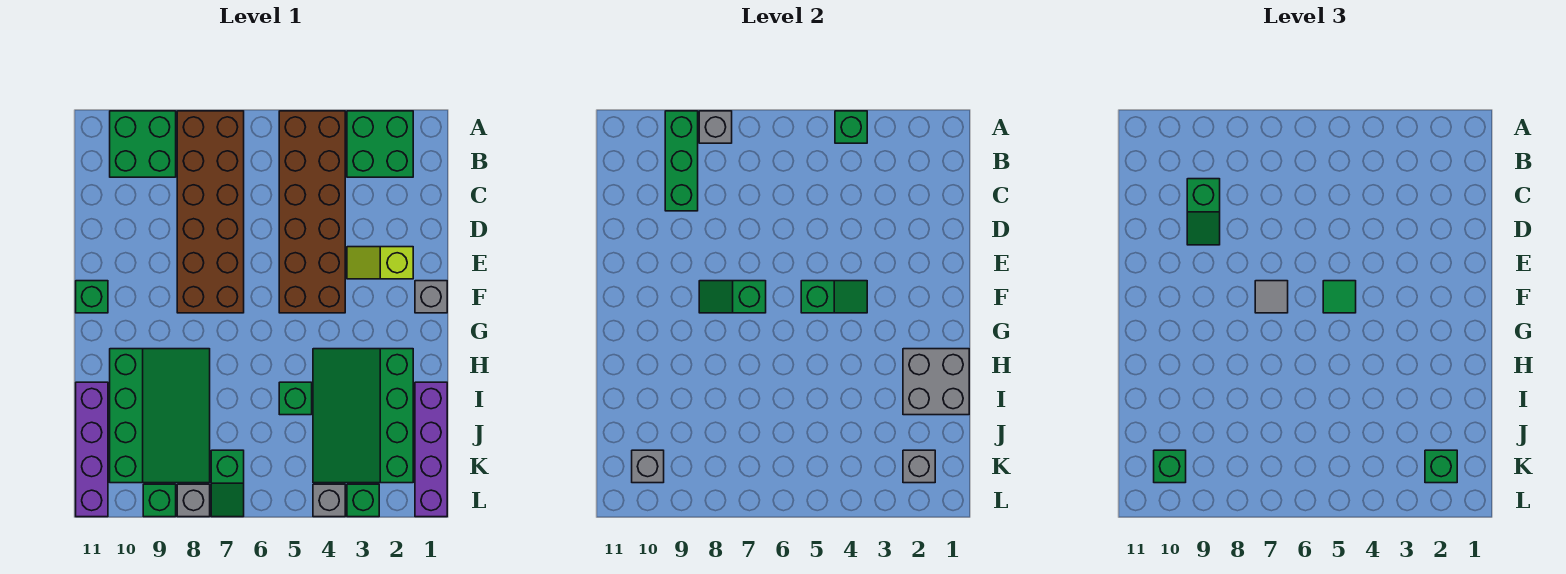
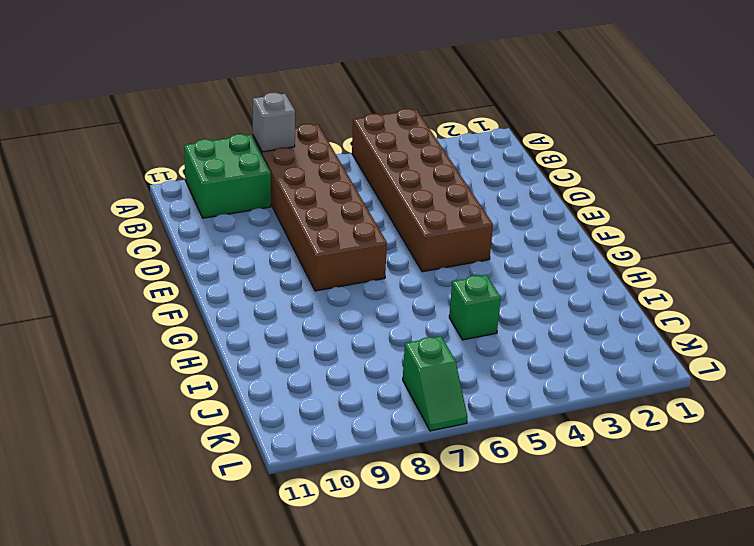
none -> green 2x2 brick [347,111,413,177]
none -> lime 1x2 slope [347,247,413,279]
none -> grey 1x1 brick [415,281,447,313]
none -> green 1x1 brick [76,281,108,313]

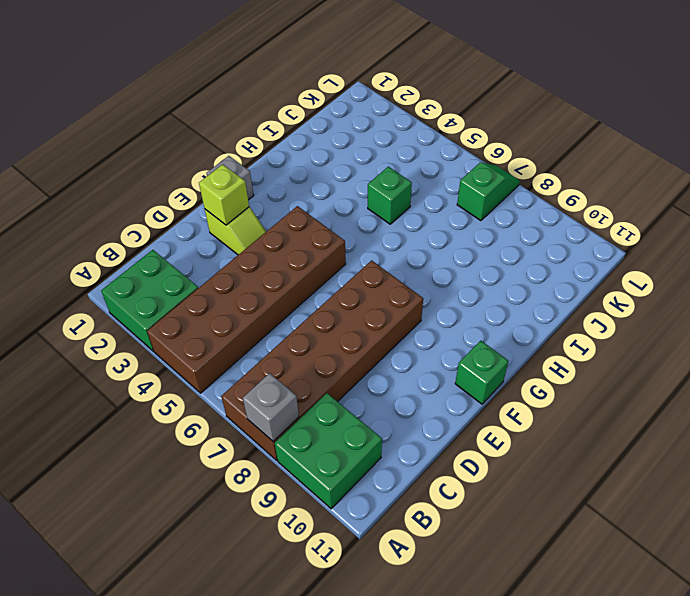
lime 1x1 brick [199,164,249,225] -> none
none -> green 3x4 slope [313,349,413,483]
none -> green 3x4 slope [110,349,210,483]
none -> purple 1x4 brick [415,382,447,517]
none -> purple 1x4 brick [76,382,108,517]

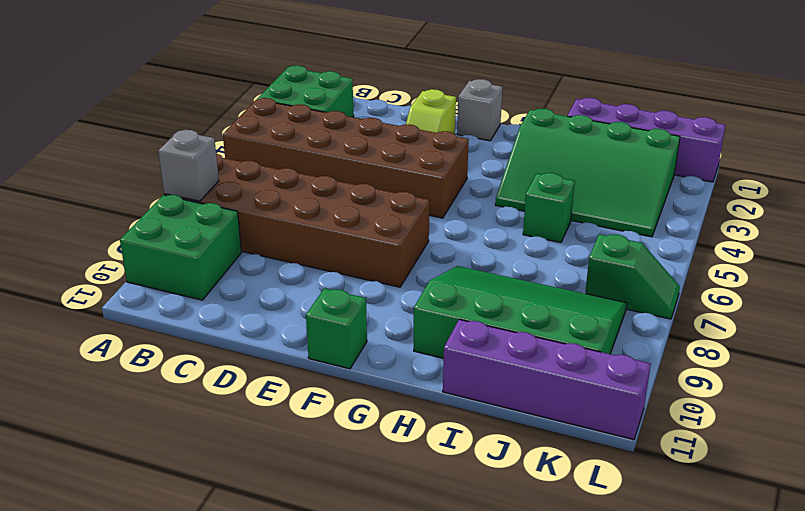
none -> green 1x1 brick [347,484,379,517]
none -> grey 1x1 brick [313,484,345,517]
none -> grey 1x1 brick [177,484,210,517]
none -> green 1x1 brick [143,484,176,517]

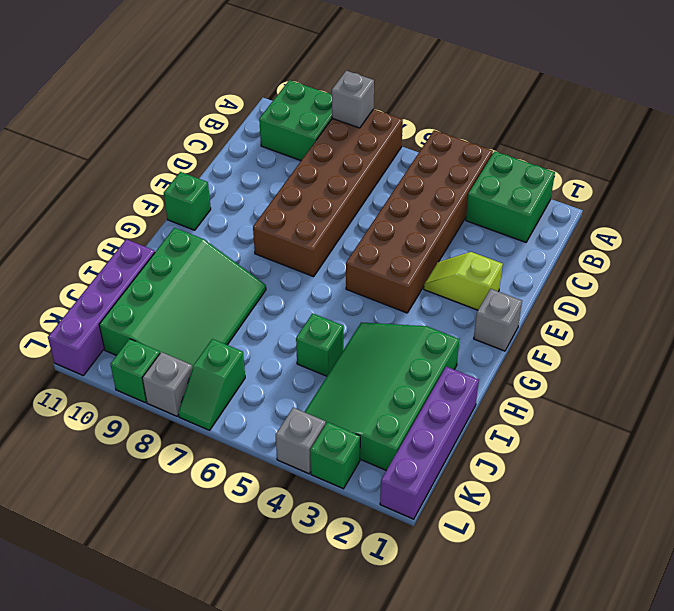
none -> green 1x1 brick [835,111,867,143]
none -> green 1x3 brick [665,111,698,211]
none -> green 1x2 slope [801,281,867,313]
none -> green 1x2 slope [699,281,766,313]

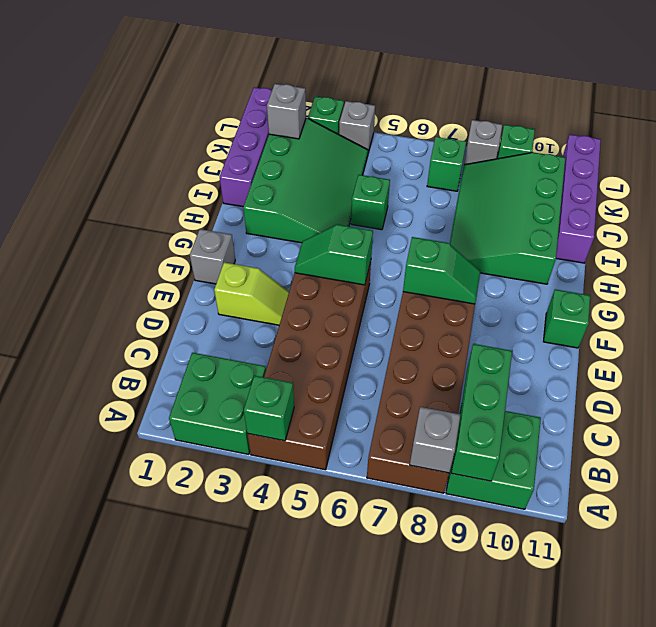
none -> grey 2x2 brick [903,349,969,415]
none -> grey 1x1 brick [632,450,664,483]
none -> green 1x2 slope [1187,179,1220,245]
none -> green 1x1 tile [1323,281,1356,313]

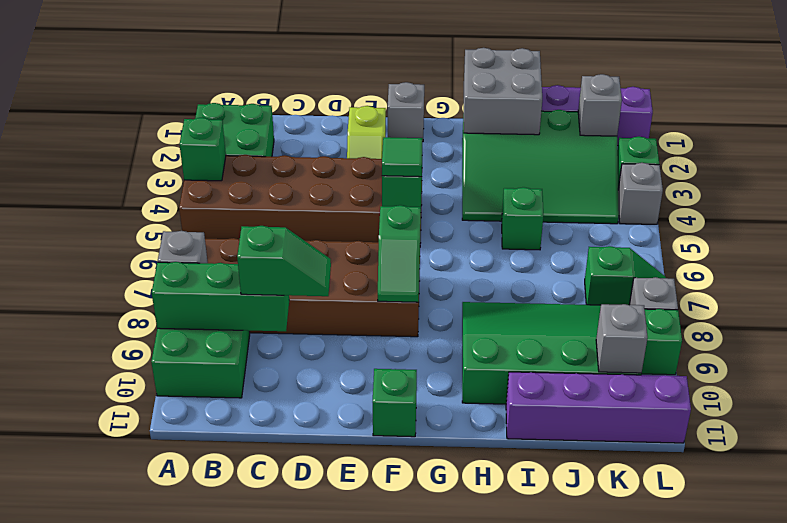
none -> grey 1x1 tile [1255,281,1288,313]
none -> green 1x1 brick [1425,450,1457,483]
none -> green 1x1 brick [1154,450,1186,483]

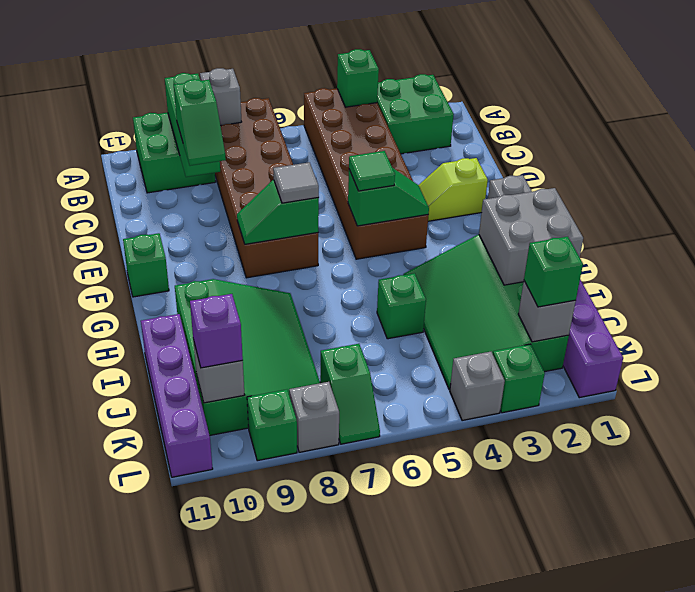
purple 1x1 brick [190,294,243,368] -> green 1x1 brick [1154,450,1186,483]

